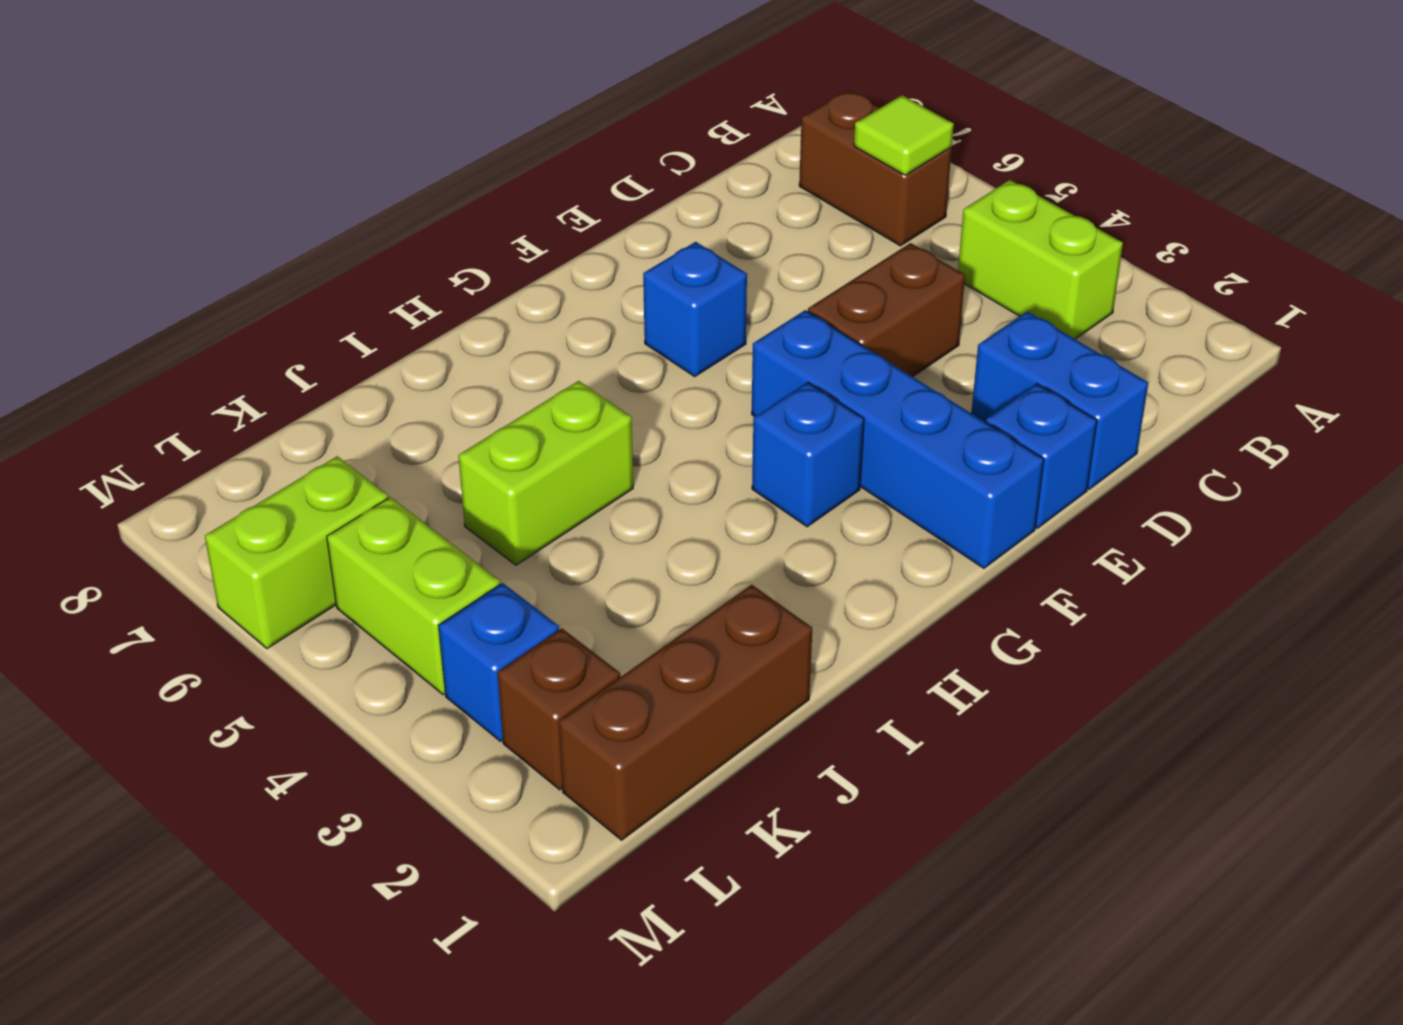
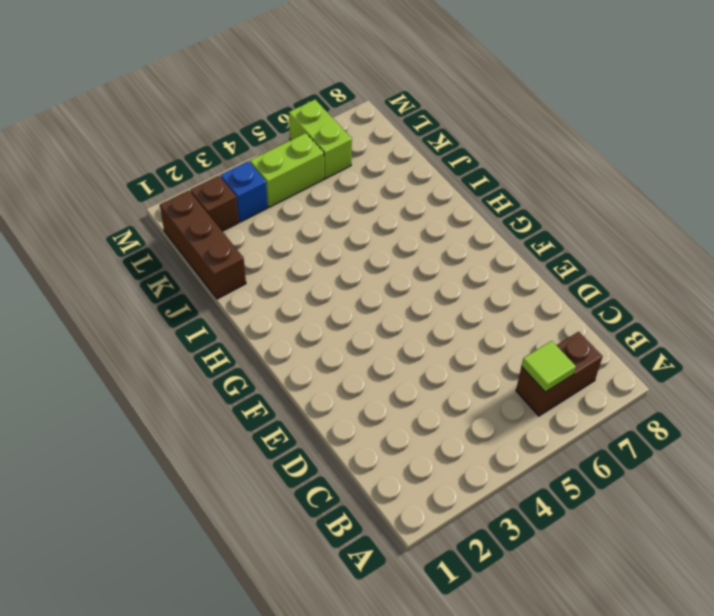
none -> lime 1x2 brick [958,180,1123,339]
none -> blue 1x2 brick [971,311,1148,489]
none -> brown 1x2 brick [808,243,965,377]

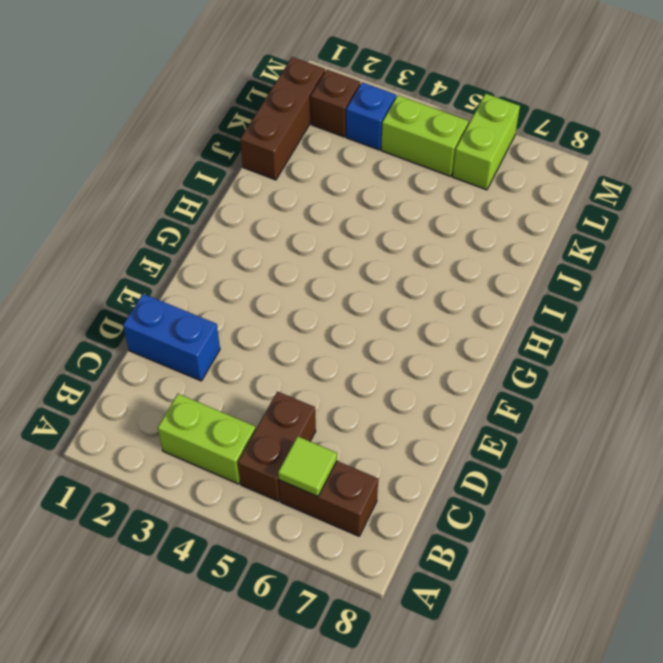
brown 1x2 brick [238,391,316,501] -> brown 1x2 brick moved to [808,243,965,377]
none -> blue 1x1 brick [986,384,1097,528]
none -> blue 1x4 brick [752,310,1044,568]
none -> blue 1x1 brick [643,242,747,376]

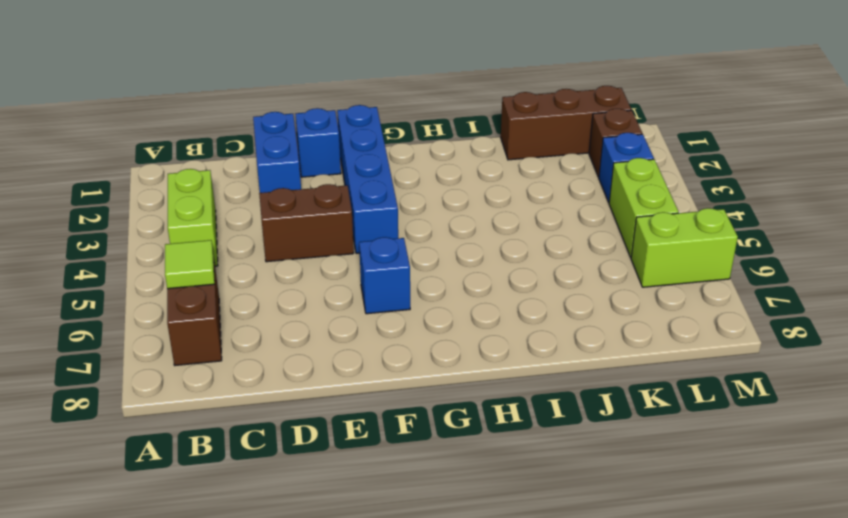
none -> blue 1x1 brick [752,382,864,527]
none -> lime 1x2 brick [458,381,633,565]

